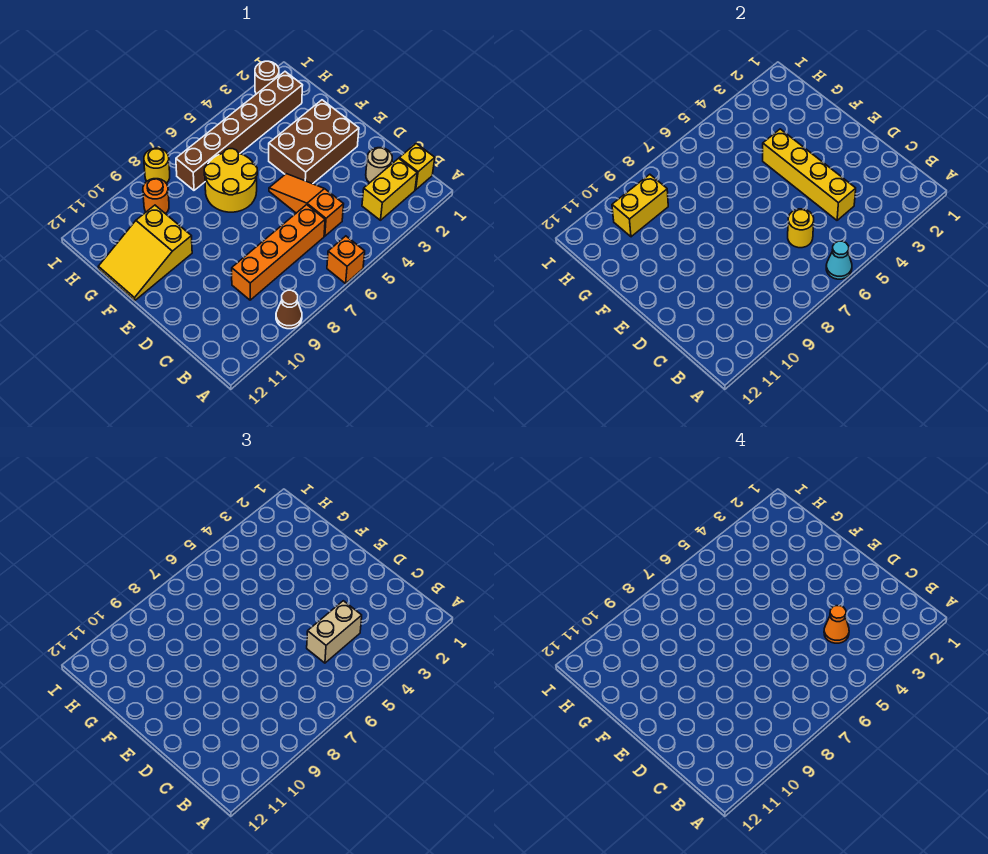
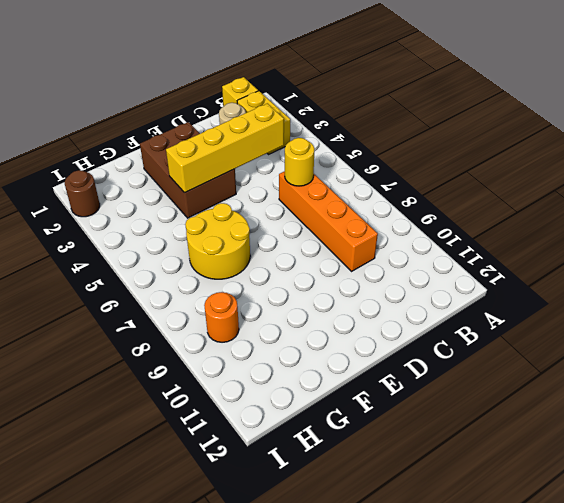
none -> orange 1x1 brick [327,236,365,284]
none -> brown 1x1 cone [276,290,302,329]
none -> orange 1x3 slope [269,174,344,236]

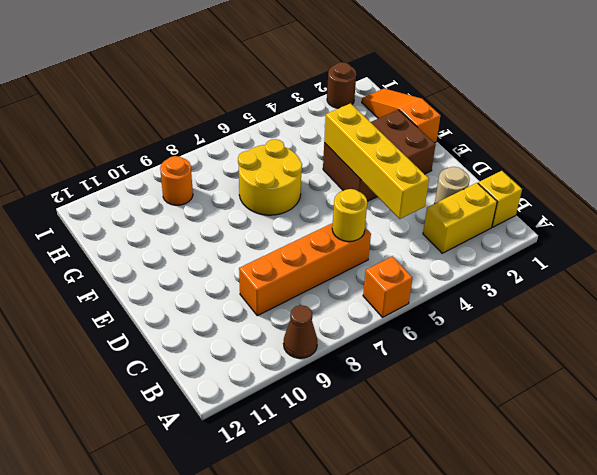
orange 1x3 slope [362,88,441,143] -> orange 1x3 slope moved to [269,174,344,236]
none -> yellow 2x3 slope [98,205,192,301]
none -> brown 1x6 brick [176,72,303,190]
none -> yellow 1x1 round brick [144,148,170,183]

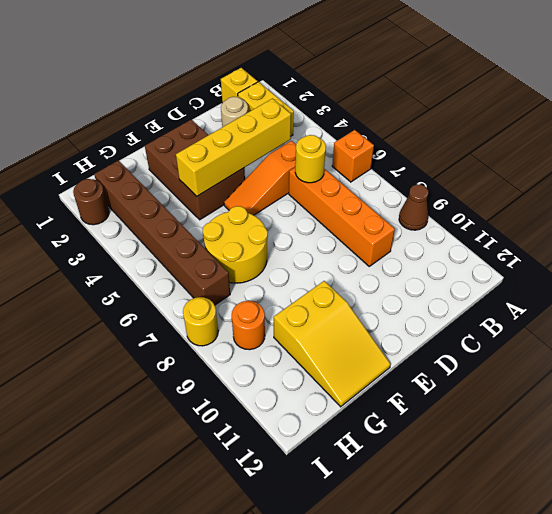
none -> cyan 1x1 cone [826,241,852,279]
none -> yellow 1x2 brick [612,174,668,237]
none -> tan 1x2 brick [307,601,362,663]

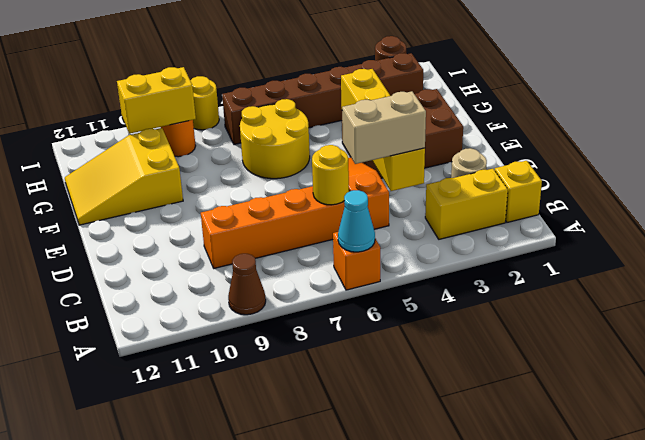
none -> orange 1x1 cone [824,606,849,643]

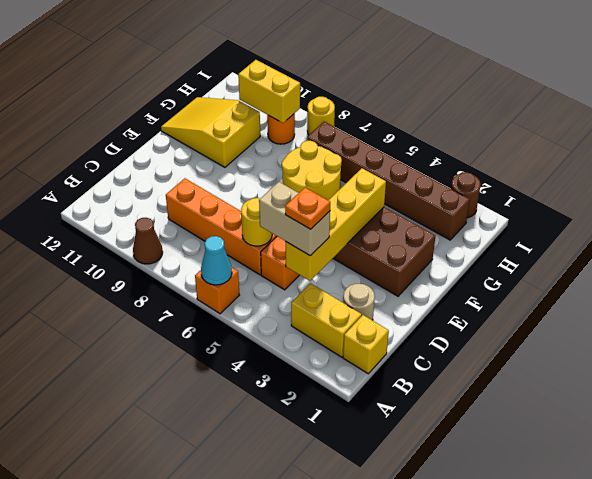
orange 1x1 plate [285,188,330,229] -> orange 1x1 cone [824,606,849,643]

